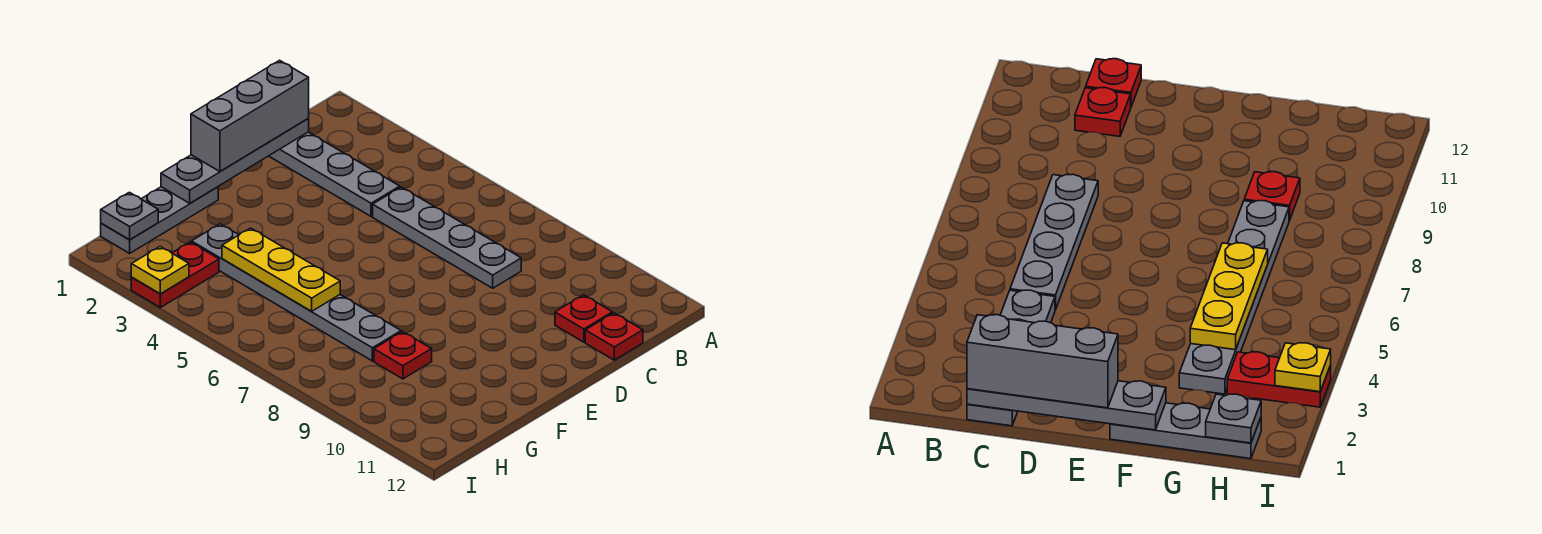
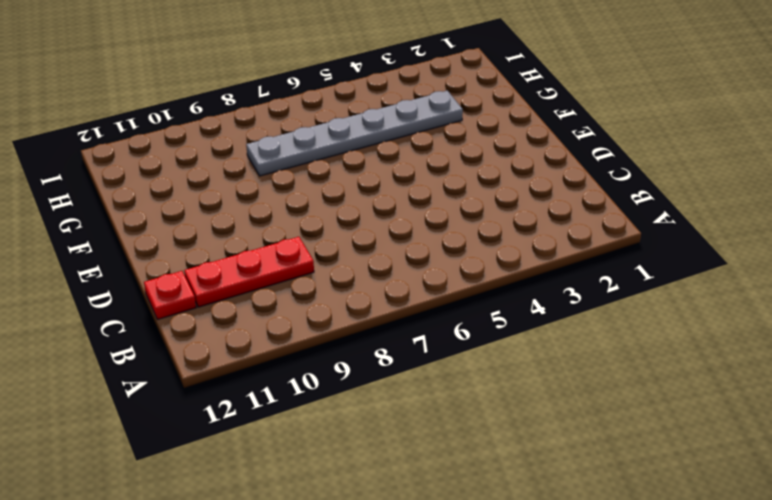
red 1x3 plate [184,237,314,307] -> red 1x1 plate [555,295,613,342]
none -> grey 1x4 plate [269,132,400,216]
none -> grey 1x4 plate [373,187,521,288]
none -> grey 1x3 plate [101,187,218,253]

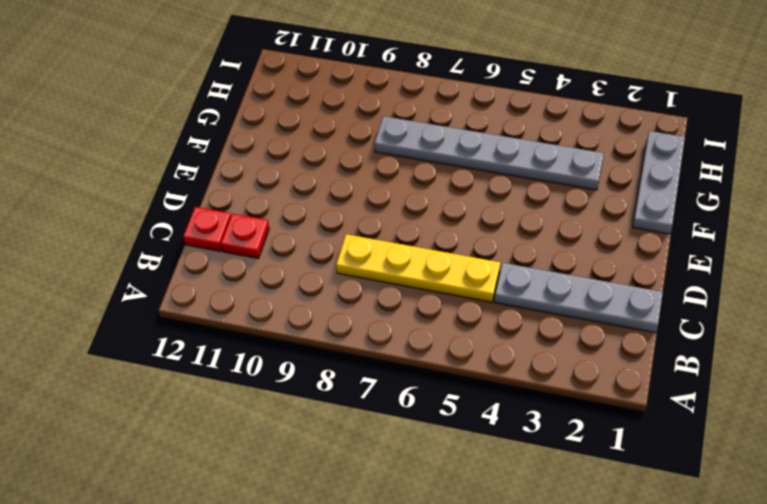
yellow 1x4 plate [336,234,500,302] -> grey 1x4 plate [373,187,521,288]
none -> red 1x1 plate [374,332,432,379]
none -> red 1x2 plate [131,242,219,307]
none -> grey 1x4 plate [161,119,309,203]

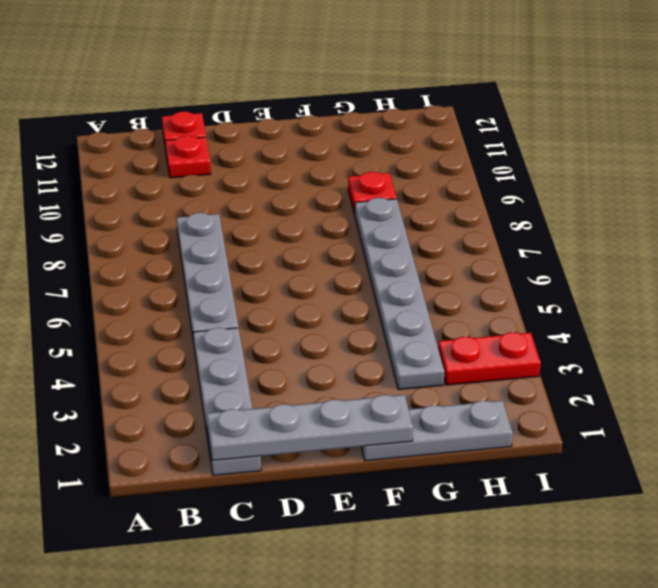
none -> yellow 1x3 plate [222,228,340,311]
none -> grey 1x1 plate [101,192,158,240]
none -> yellow 1x1 plate [131,247,189,294]

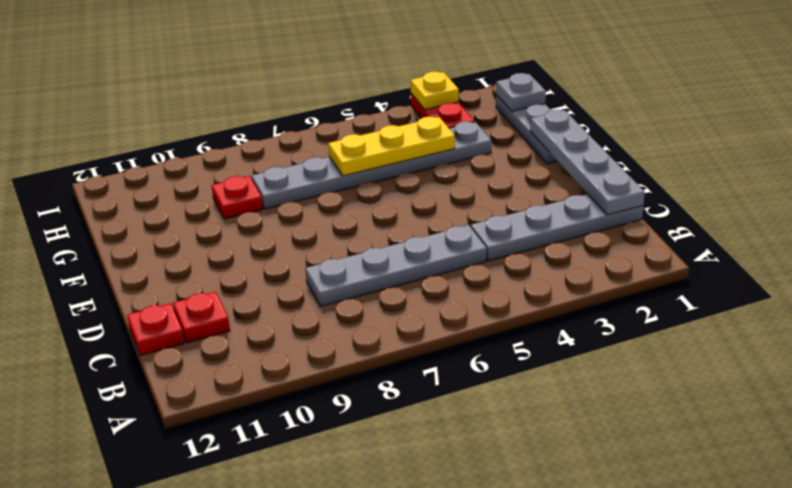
none -> grey 1x3 brick [191,60,309,172]

